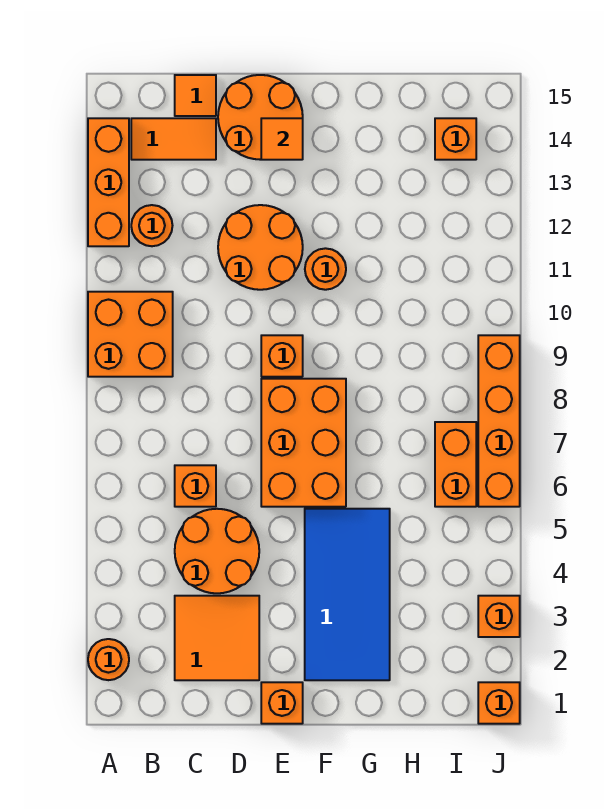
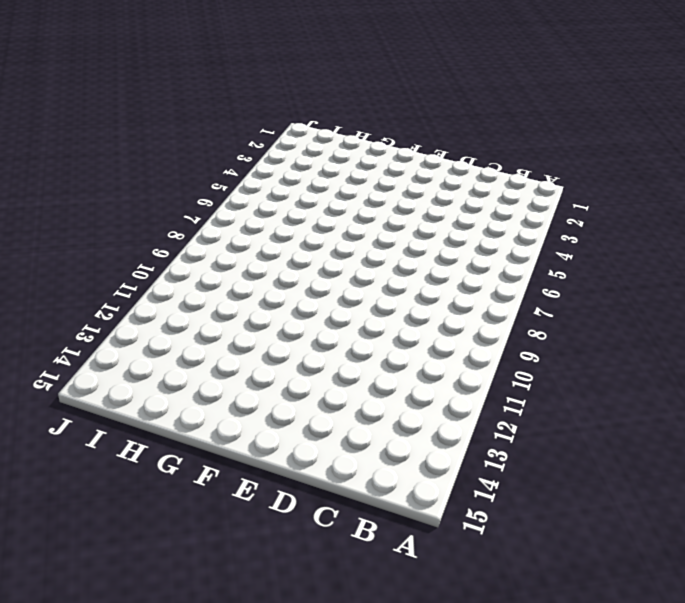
none -> orange 1x1 round brick [88,639,129,680]
none -> orange 2x2 brick [88,292,173,377]
none -> orange 1x3 brick [88,118,129,246]

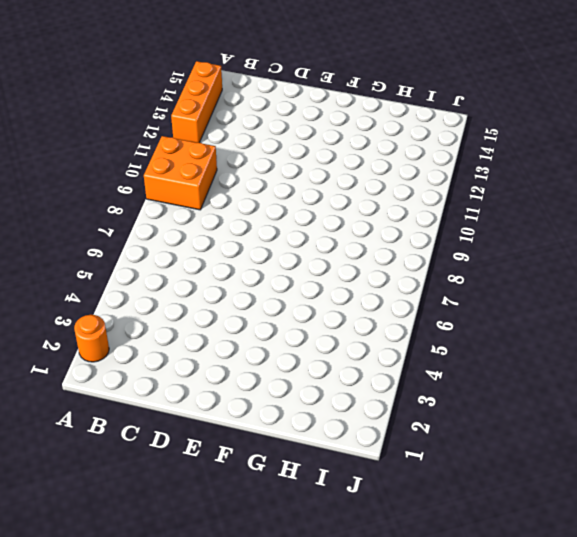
none -> orange 1x1 round brick [131,205,173,246]
none -> orange 1x2 tile [131,118,216,160]
none -> orange 2x2 tile [175,596,259,680]

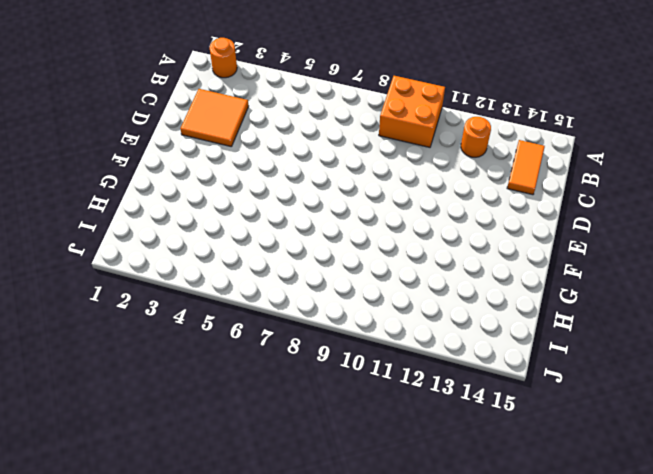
none -> orange 1x3 brick [88,118,129,246]
none -> orange 2x2 round brick [175,509,259,593]
none -> orange 1x1 brick [175,465,216,507]

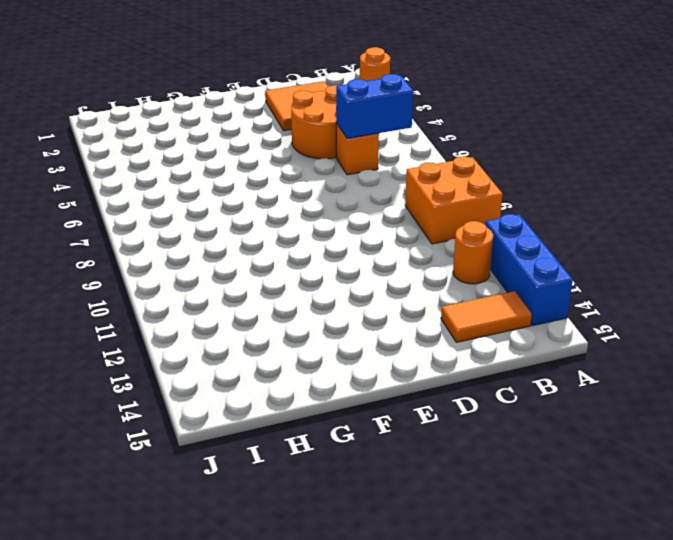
blue 1x3 brick [485,214,573,326] -> orange 1x3 brick [88,118,129,246]
blue 1x2 brick [336,74,413,138] -> none
none -> orange 1x1 tile [175,75,216,116]
none -> orange 2x2 round brick [218,205,303,290]
none -> orange 2x2 round brick [218,75,303,160]

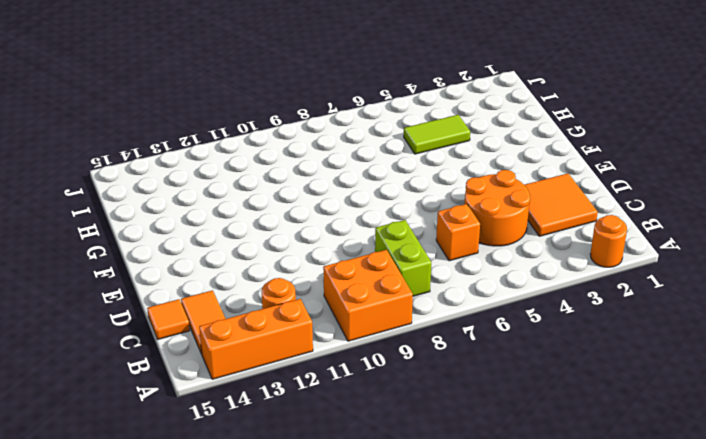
lime 1x2 brick [375,220,431,296] -> none
lime 1x2 tile [404,115,470,154] -> none
none -> orange 2x2 round brick [218,205,303,290]
none -> orange 2x2 round brick [218,75,303,160]
none -> orange 1x1 brick [261,682,303,724]

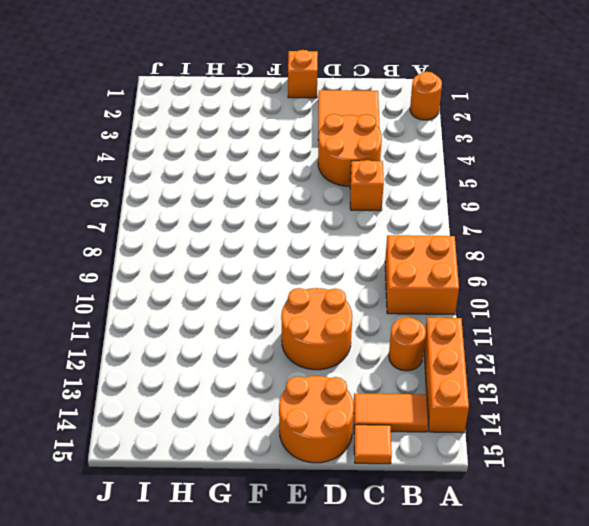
none -> orange 2x3 brick [261,379,346,507]
none -> orange 1x1 brick [261,335,303,377]
none -> blue 2x4 tile [305,509,390,680]

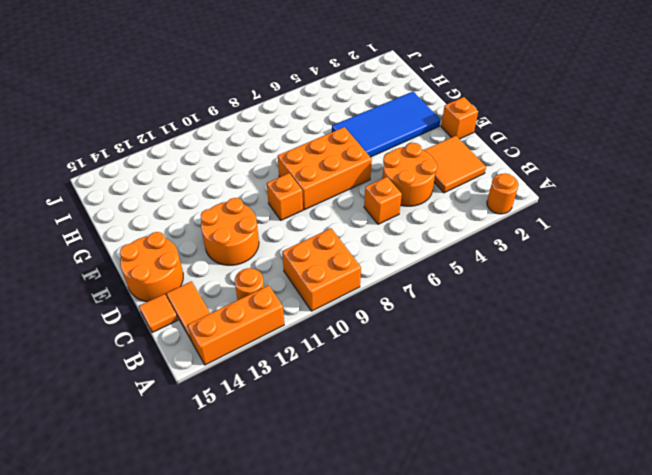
none -> orange 1x1 round brick [305,248,346,290]
none -> orange 1x2 brick [435,422,476,507]
none -> orange 1x1 brick [435,118,476,160]

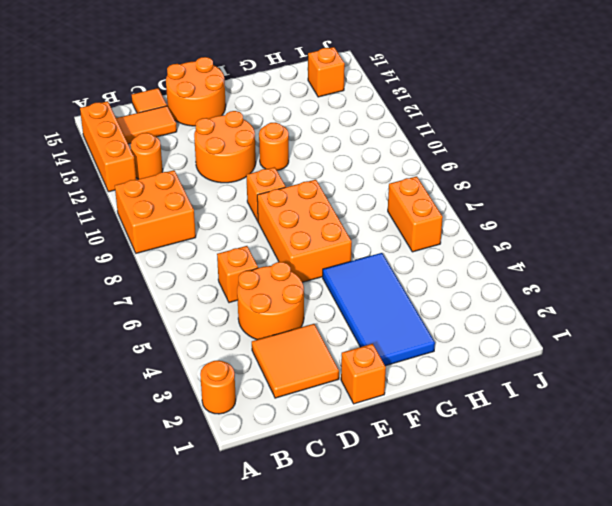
none -> orange 1x1 brick [478,682,520,724]
none -> orange 1x1 brick [478,596,520,637]
none -> orange 1x4 brick [478,335,520,507]

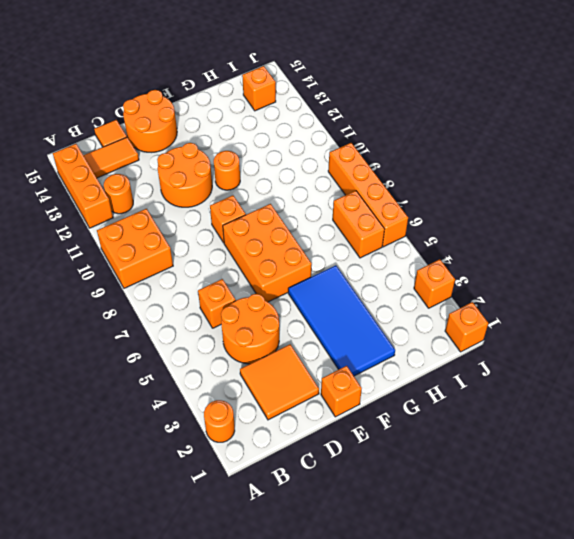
none -> orange 1x1 tile [261,118,303,160]

